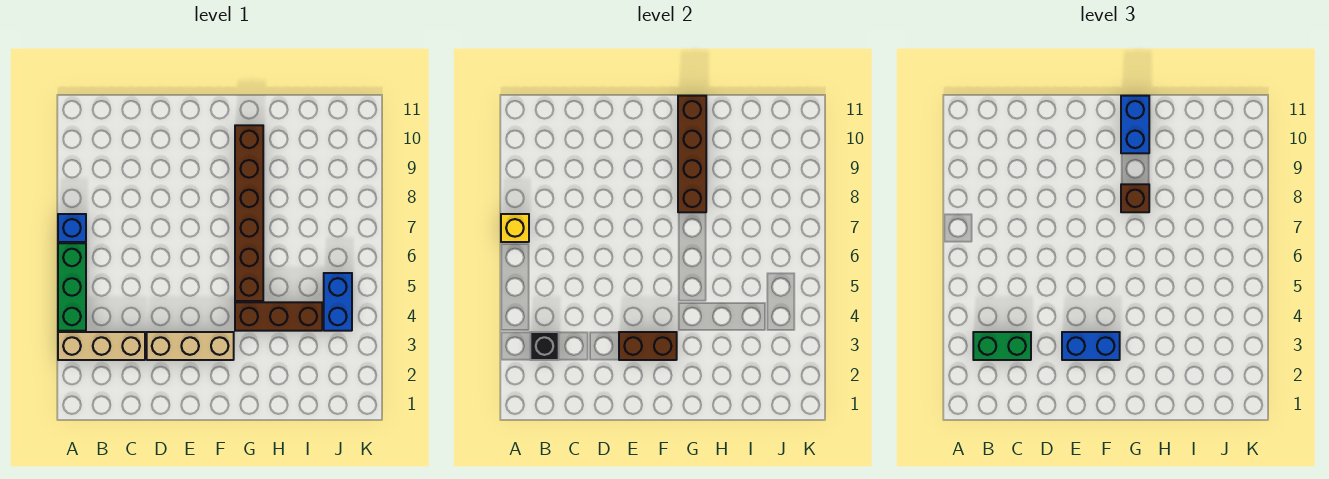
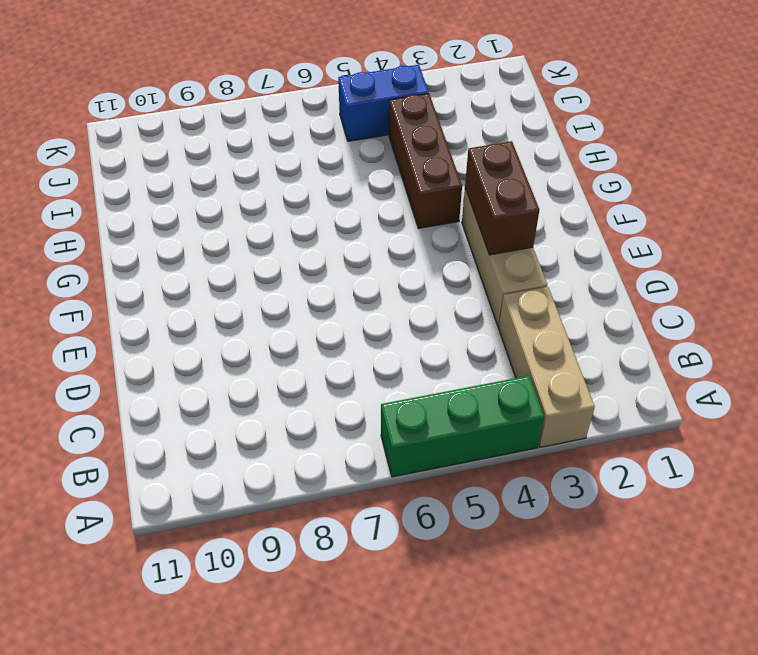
none -> blue 1x1 brick [58,214,86,242]
none -> brown 1x6 brick [235,125,263,301]
none -> yellow 1x1 brick [501,214,529,242]

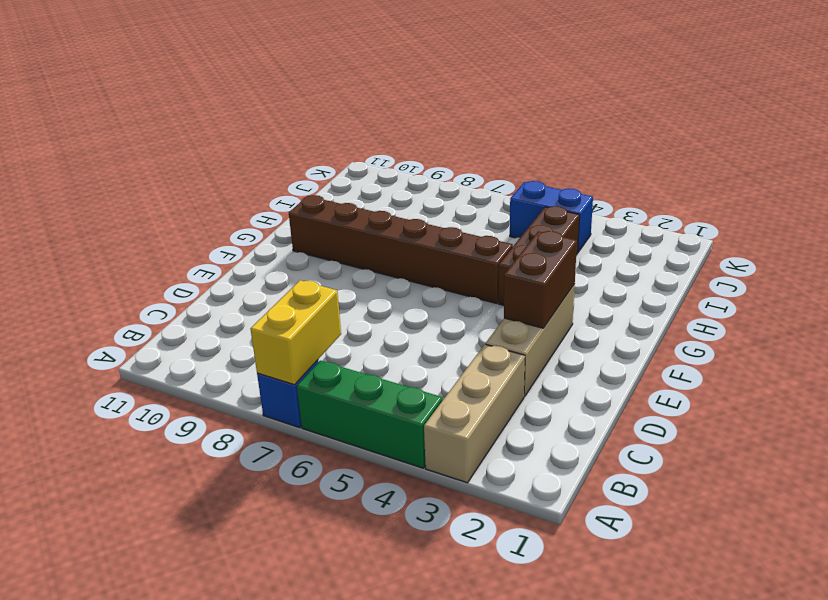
yellow 1x2 brick [250,280,341,385] -> yellow 1x1 brick [501,214,529,242]
none -> black 1x1 brick [530,332,559,360]
none -> brown 1x4 brick [678,96,706,212]
none -> green 1x2 brick [973,332,1031,360]

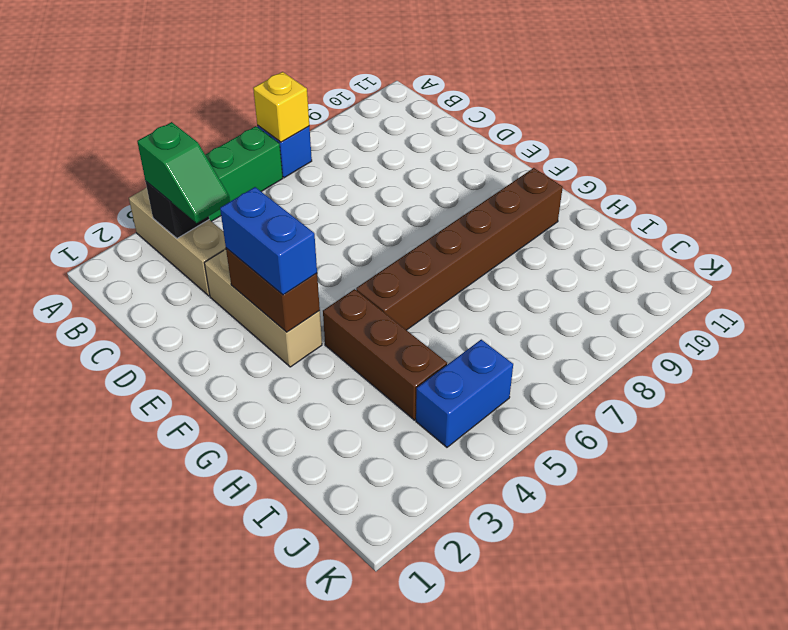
green 1x2 slope [137,122,230,223] -> green 1x2 brick [973,332,1031,360]
none -> brown 1x4 brick [678,96,706,212]
none -> brown 1x1 brick [1121,184,1149,212]
none -> blue 1x2 brick [1121,96,1149,153]

